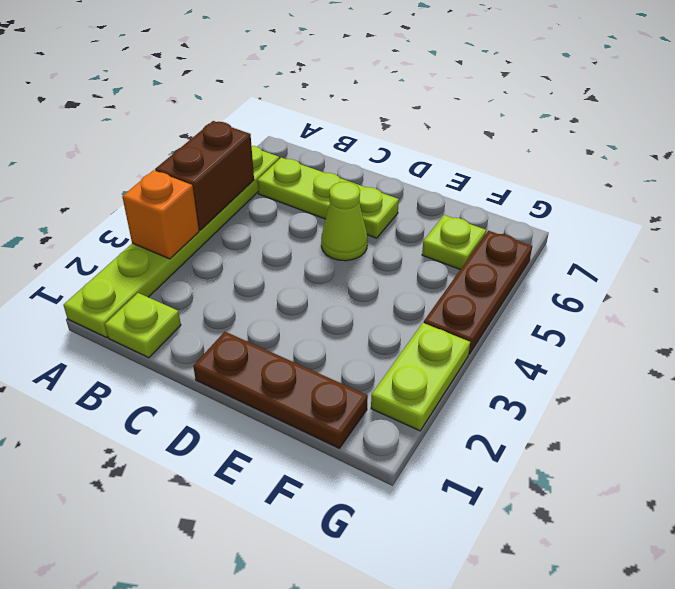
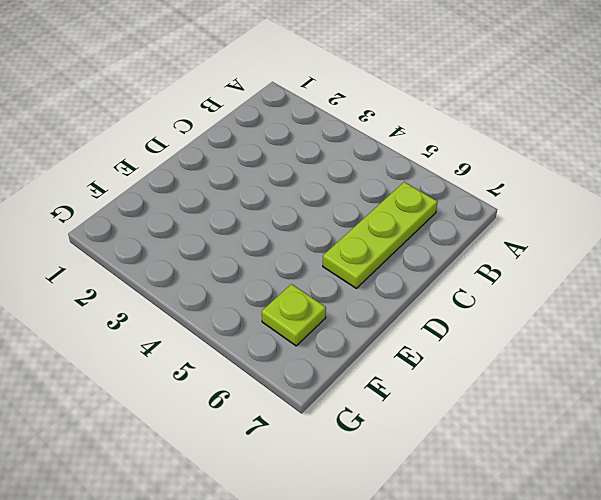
none -> lime 1x6 plate [64,146,279,337]
none -> lime 1x1 plate [105,293,181,358]

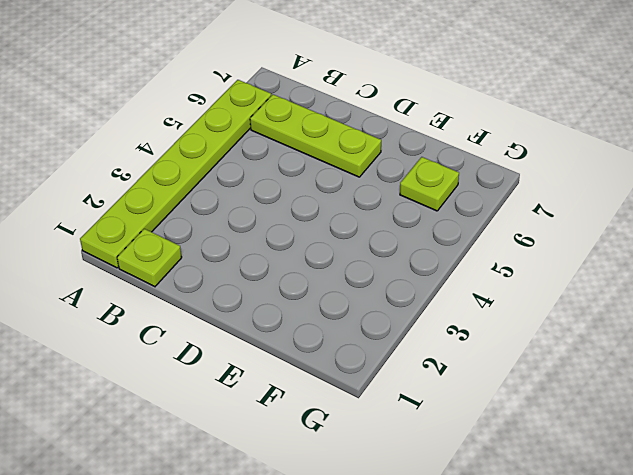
none -> brown 1x3 plate [193,332,368,448]
none -> lime 1x1 cone [321,182,367,261]

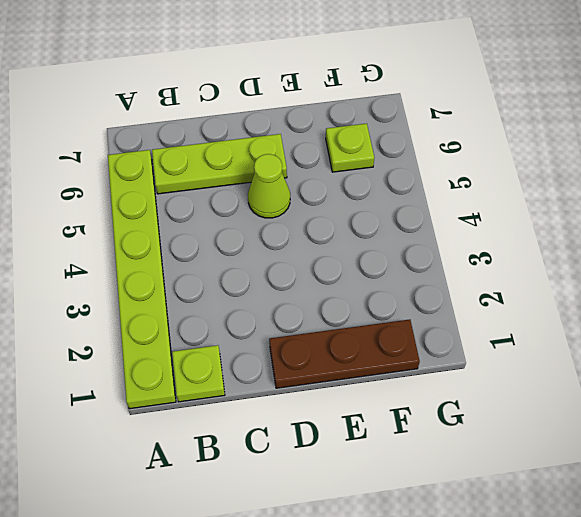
none -> lime 1x2 plate [371,323,470,431]
none -> brown 1x3 plate [424,231,532,354]

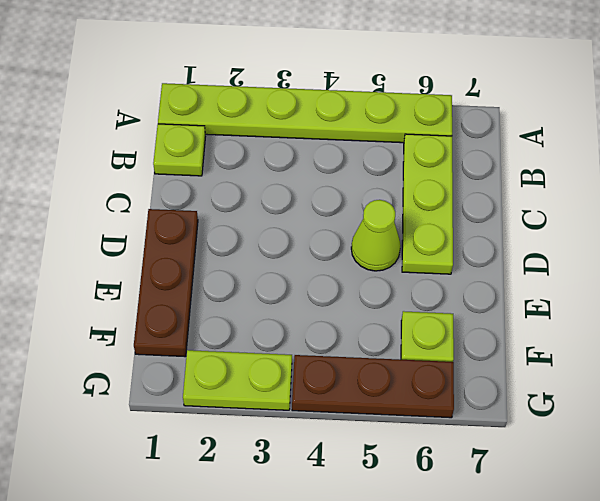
none -> orange 1x1 brick [122,170,199,259]
none -> brown 1x2 brick [155,121,254,230]

